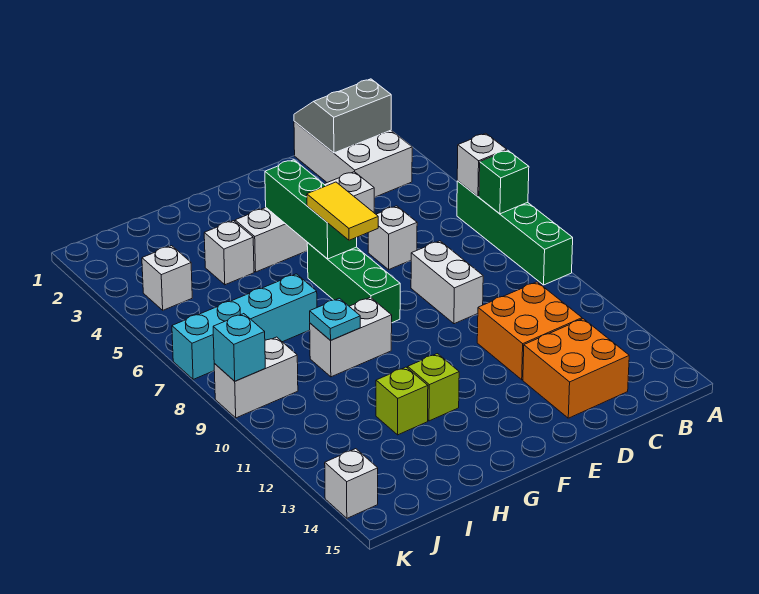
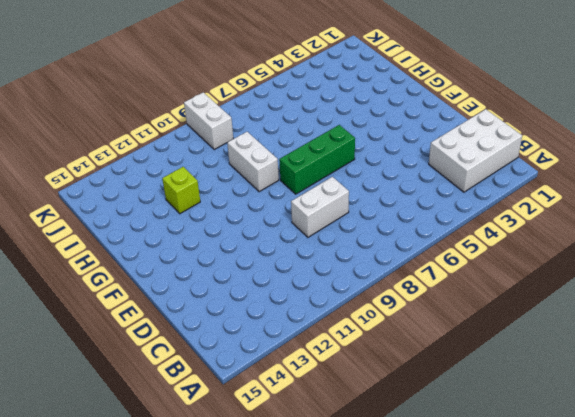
none -> green 1x4 brick [457,181,573,285]
none -> orange 2x2 brick [477,282,582,380]
none -> orange 2x2 brick [523,319,629,418]

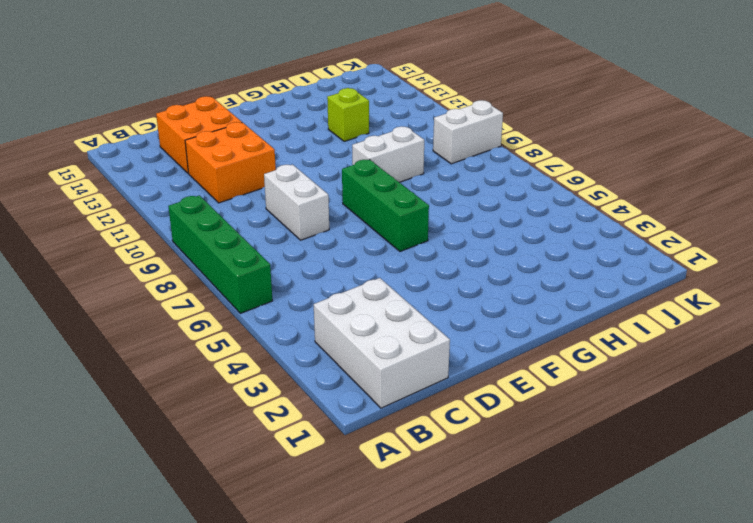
none -> white 1x4 brick [235,172,374,272]
none -> white 1x1 brick [368,206,417,270]
none -> lime 1x1 brick [408,354,459,421]

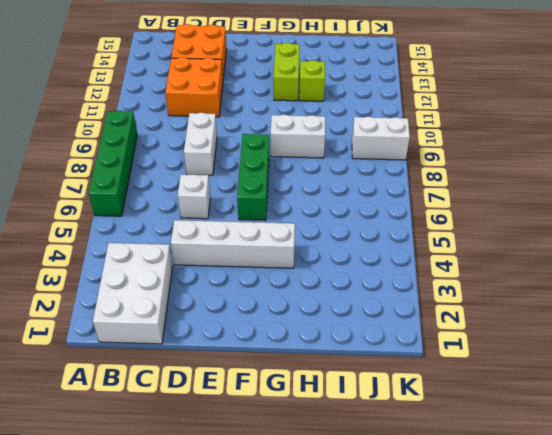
lime 1x2 brick [274,43,300,101] -> lime 1x1 brick [408,354,459,421]
none -> white 1x1 brick [204,221,254,285]
none -> cyan 1x4 brick [172,274,317,379]
none -> white 1x1 brick [142,246,192,310]

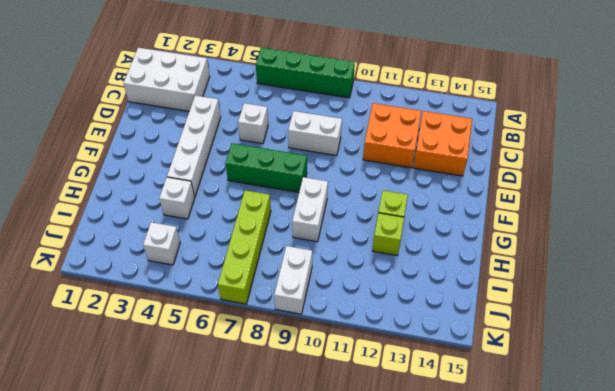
lime 1x4 brick [218,190,271,304] -> cyan 1x4 brick [172,274,317,379]
none -> white 1x1 brick [325,449,378,518]
none -> white 1x1 brick [457,133,507,196]
none -> green 1x1 brick [479,150,529,214]

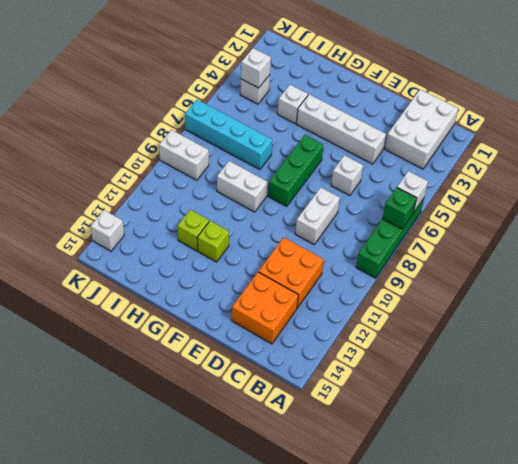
white 1x1 brick [241,48,271,88] -> none
none -> grey 2x2 slope [294,79,391,153]
none -> green 1x3 brick [265,160,357,259]
none -> cyan 1x1 plate [310,298,360,340]

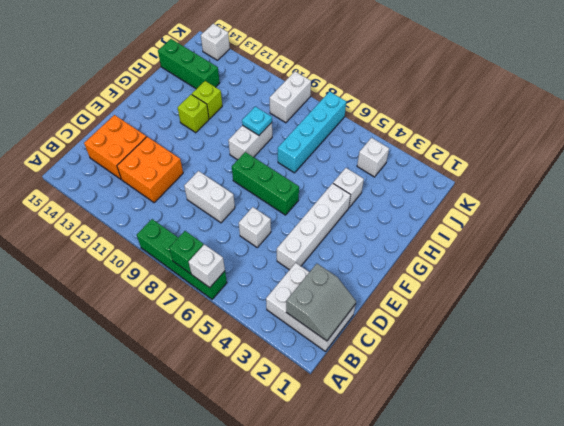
green 1x3 brick [158,39,220,89] -> green 1x3 brick moved to [265,160,357,259]
none -> cyan 1x1 brick [213,314,265,381]
none -> yellow 1x2 tile [307,182,378,240]

